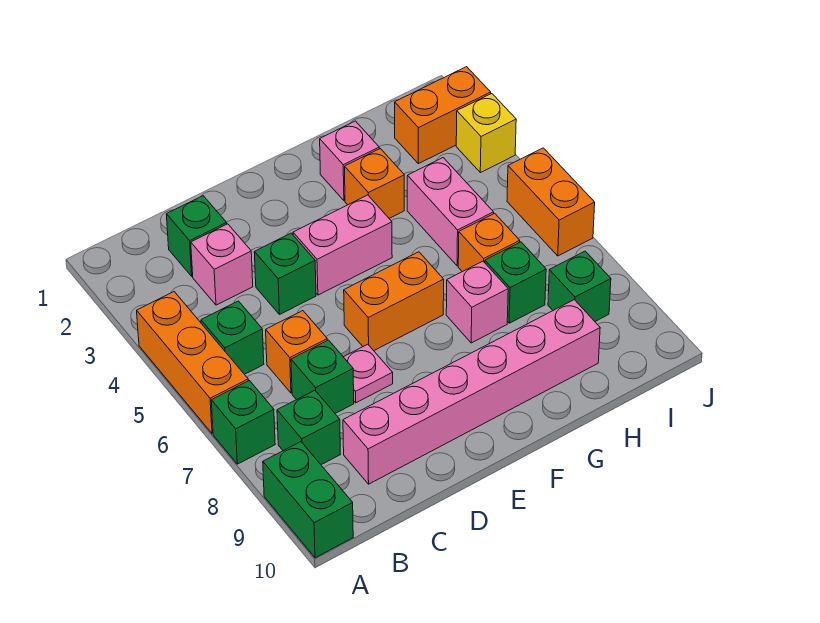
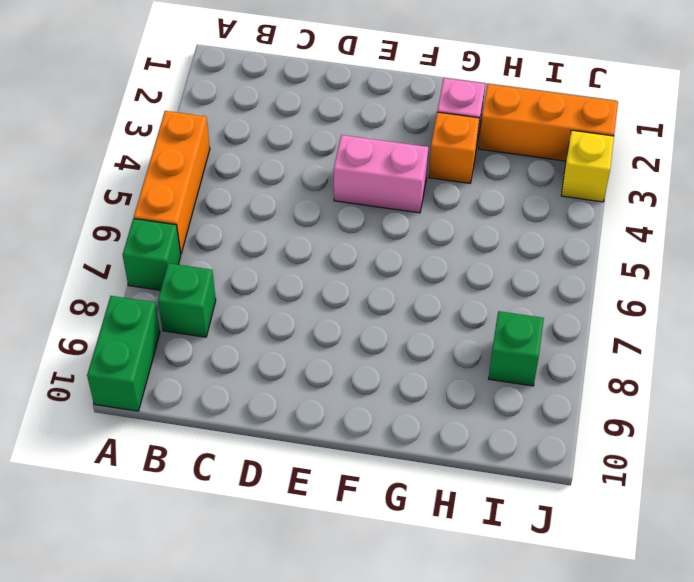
orange 1x3 brick [479,84,618,161] -> orange 1x2 brick [395,67,491,164]
none -> green 1x1 brick [201,301,264,374]
none -> green 1x1 brick [166,196,227,276]
none -> pink 1x1 brick [191,224,253,305]

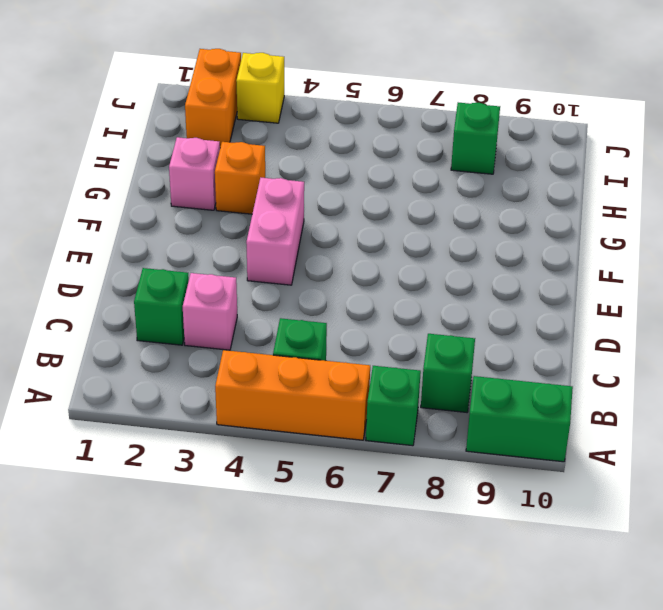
none -> orange 1x1 brick [266,311,327,393]
none -> green 1x1 brick [291,340,354,414]
none -> pink 1x6 brick [343,300,600,484]

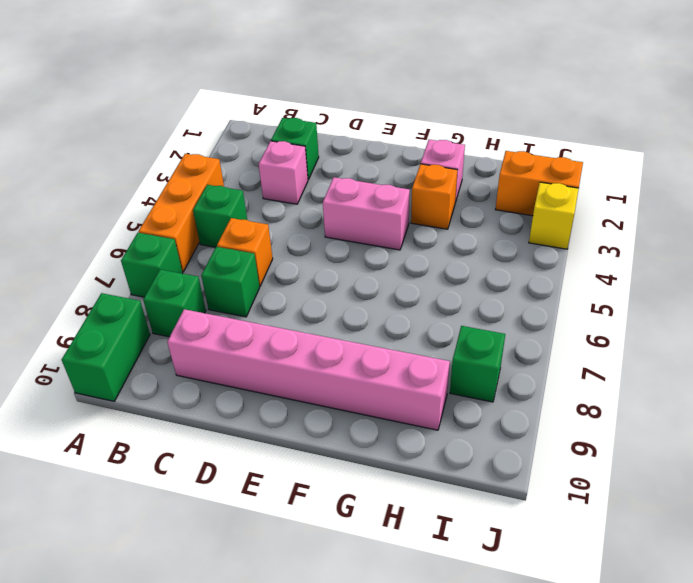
none -> green 1x1 brick [254,233,316,314]
none -> pink 1x1 plate [344,344,393,403]
none -> orange 1x2 brick [344,252,444,351]

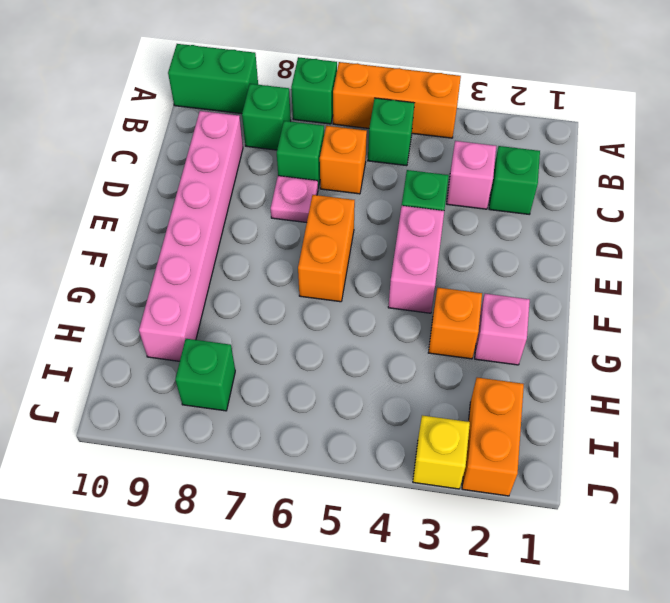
none -> pink 1x1 brick [446,261,508,343]
none -> pink 1x2 brick [407,158,494,266]
none -> orange 1x1 brick [458,213,520,272]

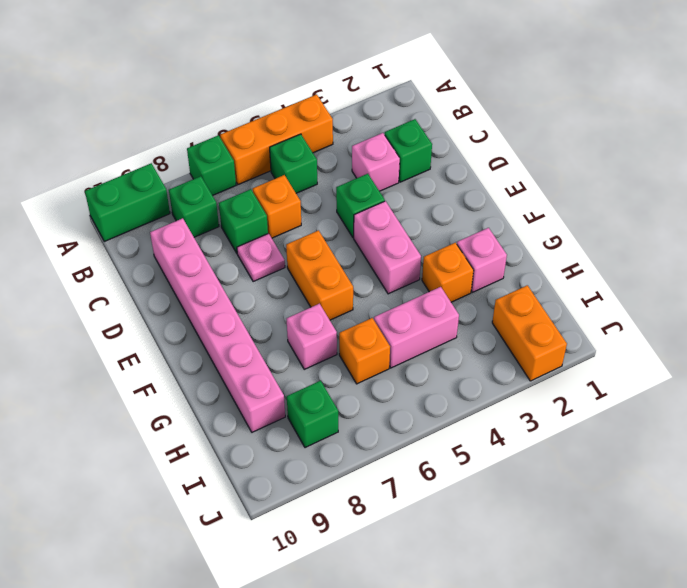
none -> green 1x1 brick [485,242,546,323]
none -> yellow 1x1 brick [456,94,516,173]
none -> orange 1x2 brick [507,148,595,256]

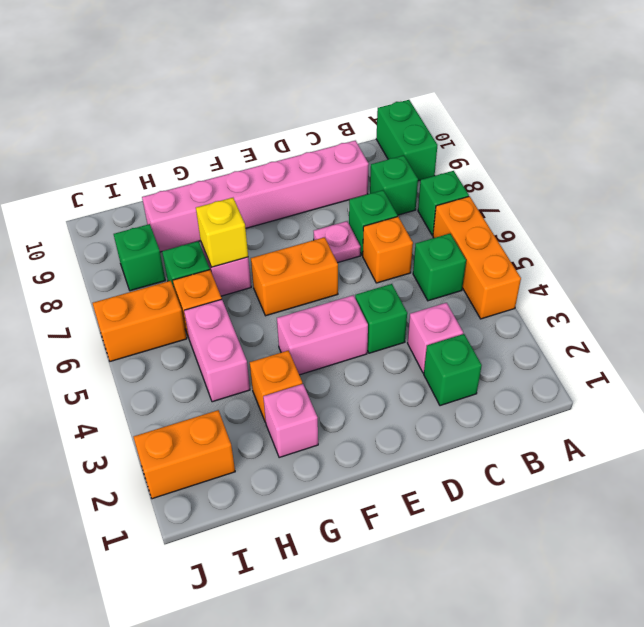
yellow 1x1 brick [196,198,248,267] -> yellow 1x1 brick moved to [456,94,516,173]
orange 1x2 brick [93,281,187,361] -> orange 1x2 brick turned to [507,148,595,256]

